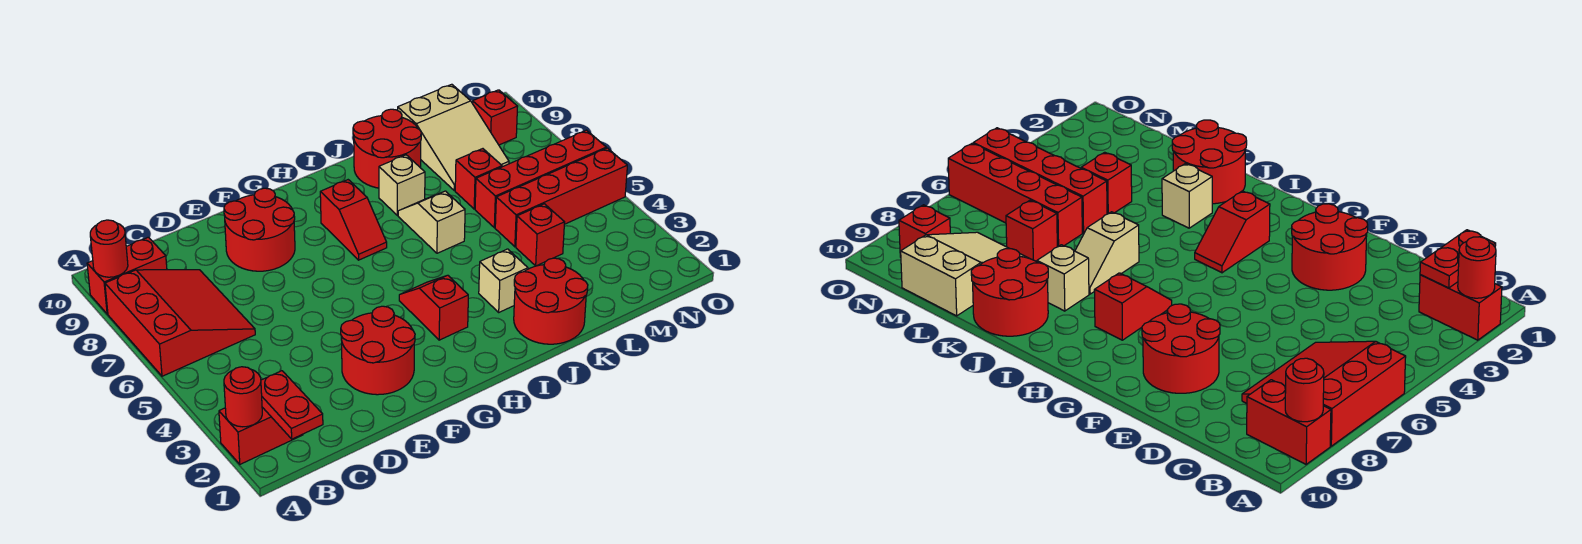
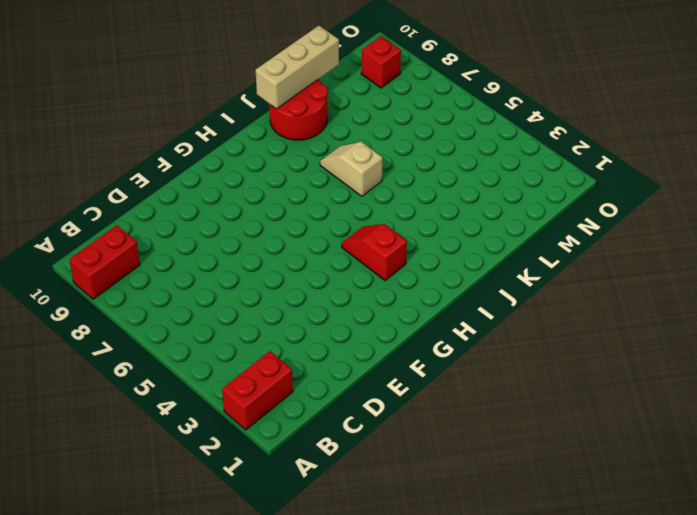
tan 1x3 brick [256,26,339,109] -> none
none -> red 3x3 slope [105,270,255,376]
none -> red 2x2 round brick [341,306,415,395]
none -> red 2x2 round brick [224,188,295,271]

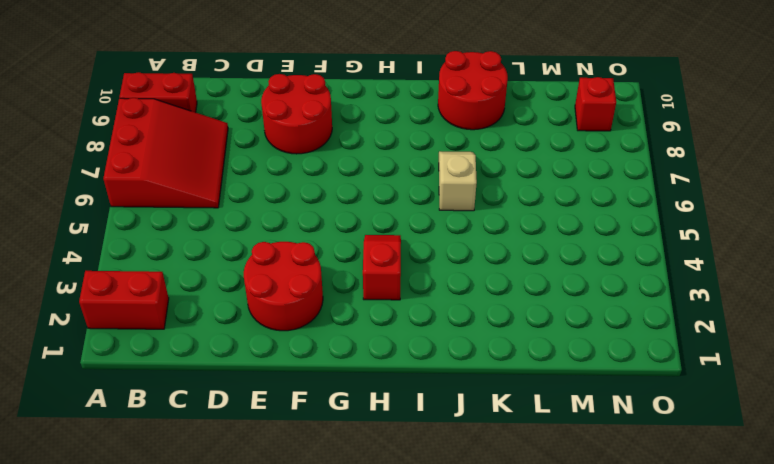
none -> red 1x2 slope [320,180,387,260]
none -> red 2x2 round brick [514,258,588,344]
none -> tan 1x1 brick [479,249,528,312]

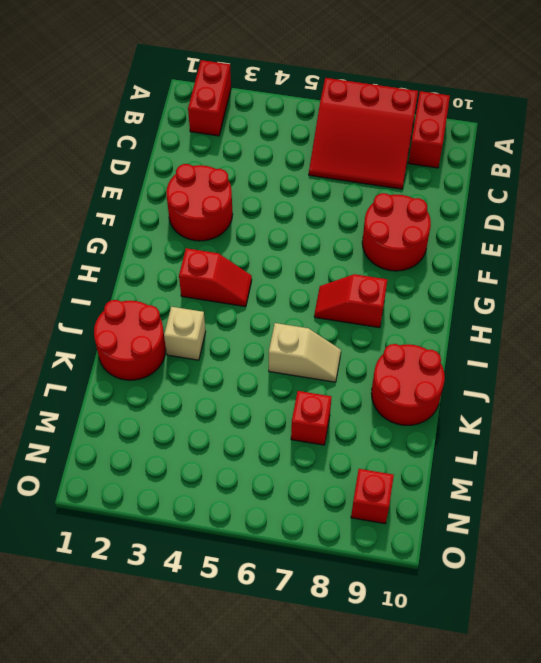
none -> tan 1x1 brick [379,155,425,216]
none -> red 1x1 brick [516,204,565,266]
none -> red 1x4 brick [495,148,627,247]

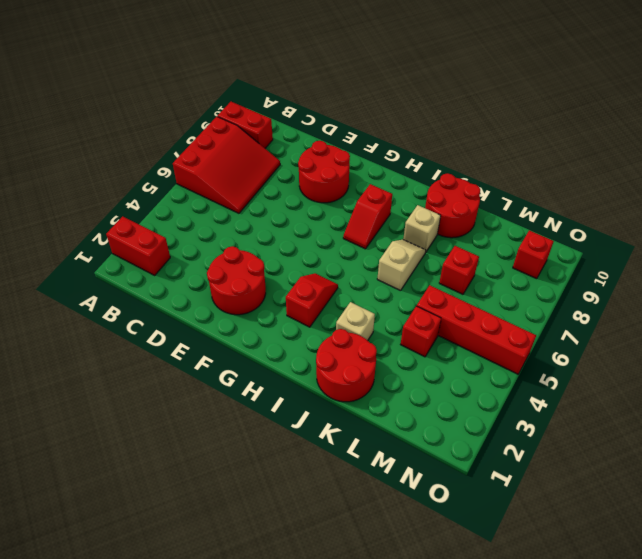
none -> red 1x4 brick [475,130,606,228]
none -> tan 2x3 slope [398,84,509,191]
none -> red 1x1 round brick [224,367,262,427]

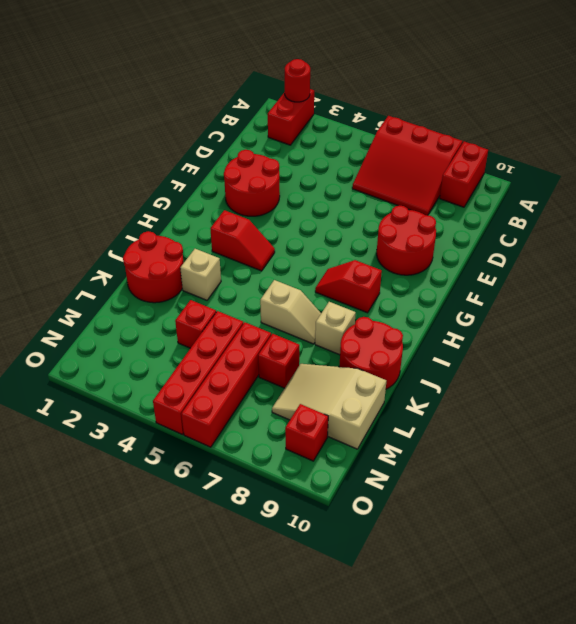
none -> red 1x1 round brick [90,220,128,277]
none -> red 1x2 plate [261,371,323,439]

